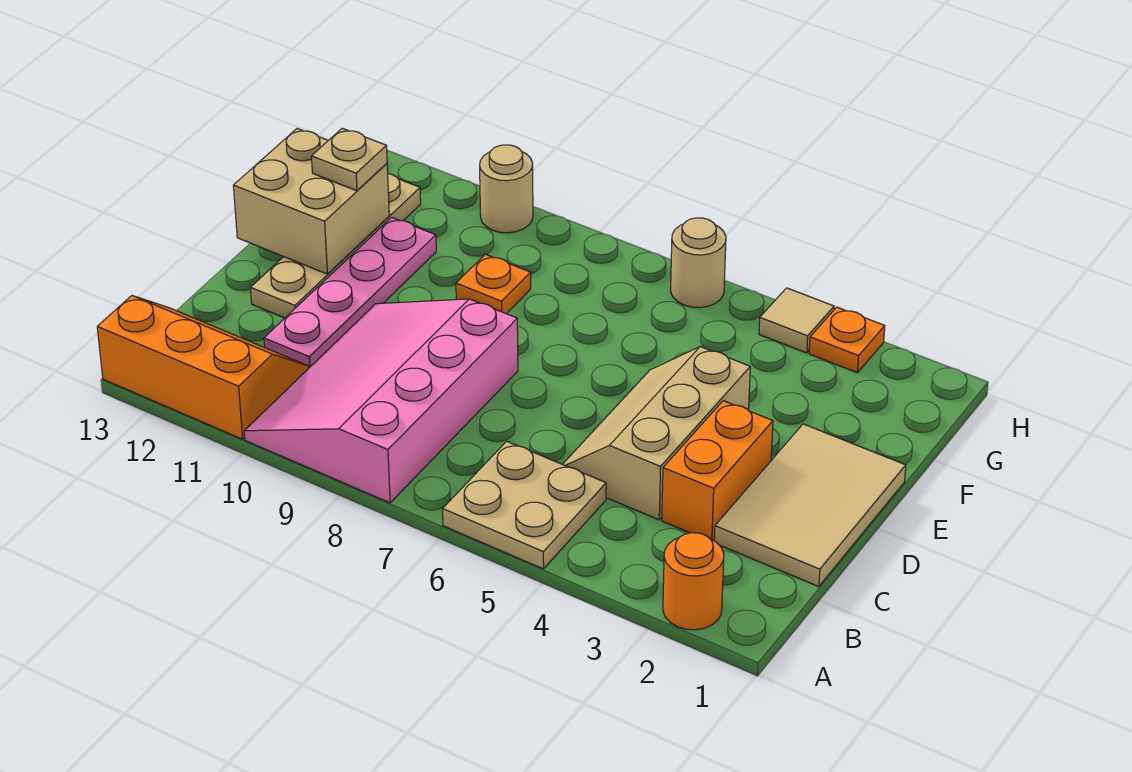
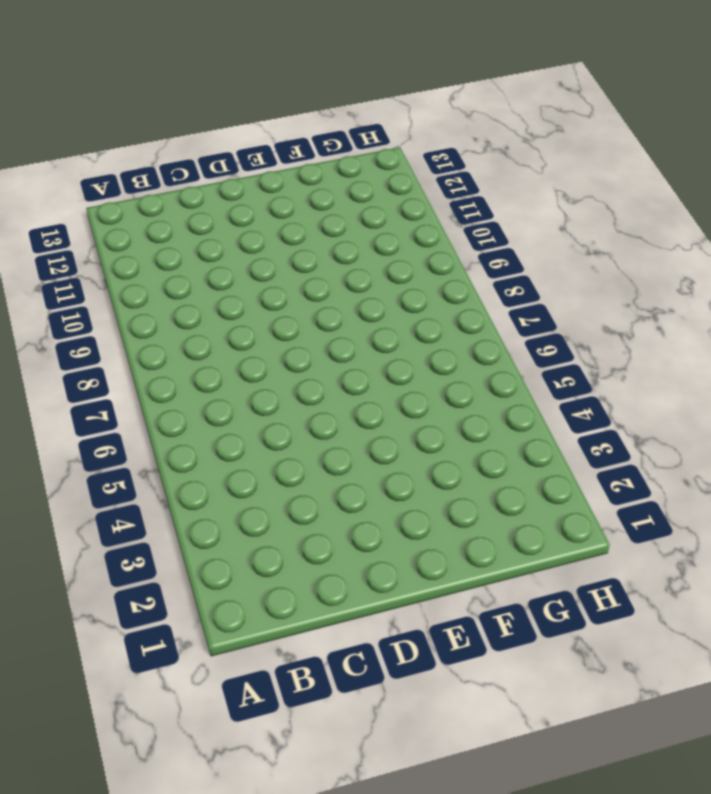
none -> orange 1x1 round brick [663,533,724,630]
none -> tan 2x2 plate [443,441,606,569]
none -> pink 3x4 slope [244,299,518,503]

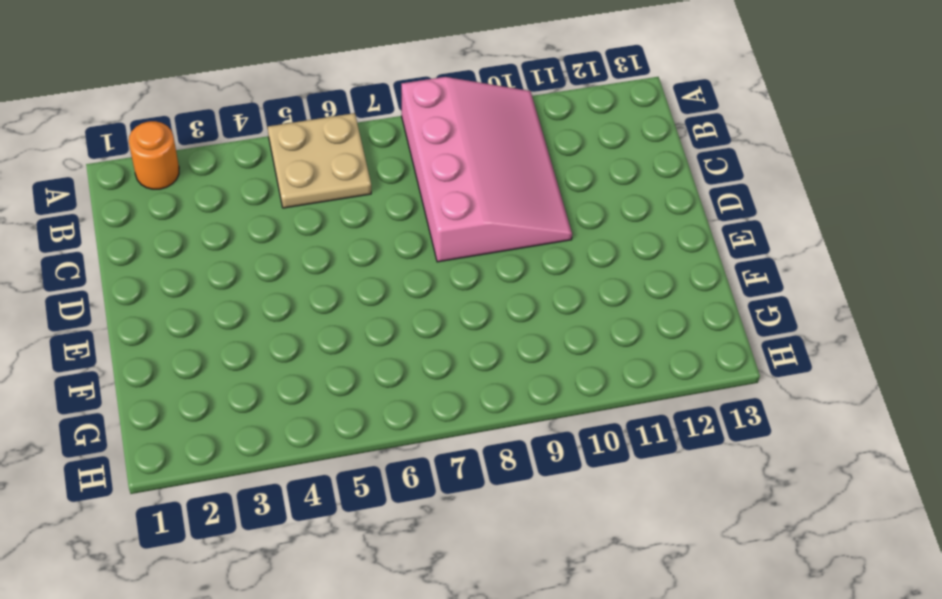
none -> orange 2x3 slope [97,296,308,439]
none -> tan 2x3 tile [714,424,906,587]
none -> orange 1x2 brick [662,401,773,540]

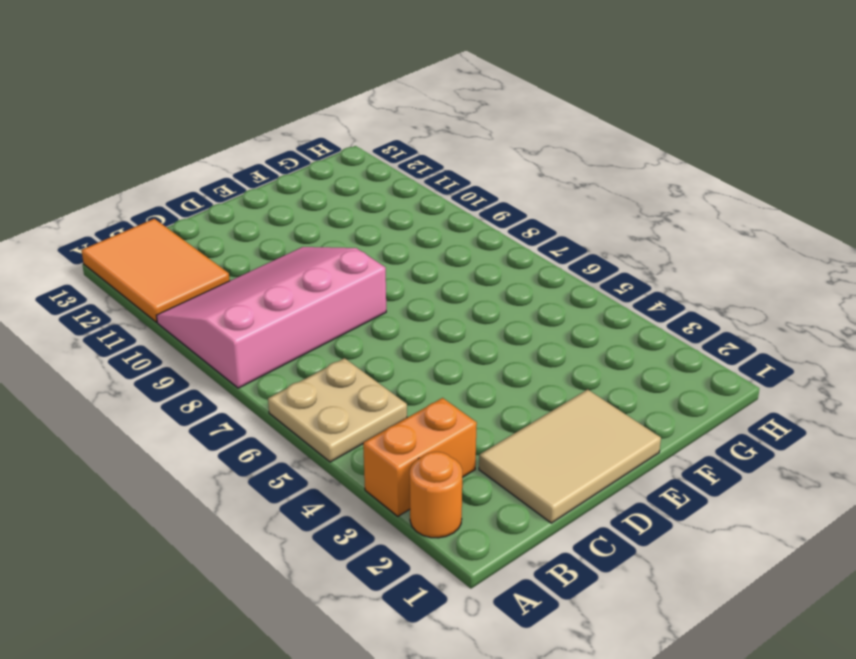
orange 1x2 brick [363,398,477,516] -> orange 1x2 brick moved to [662,401,773,540]
orange 2x3 tile [81,219,230,322] -> orange 2x3 slope [97,296,308,439]
none -> tan 2x3 slope [563,347,750,520]
none -> pink 1x4 plate [264,217,436,369]
none -> tan 1x4 plate [250,174,421,318]

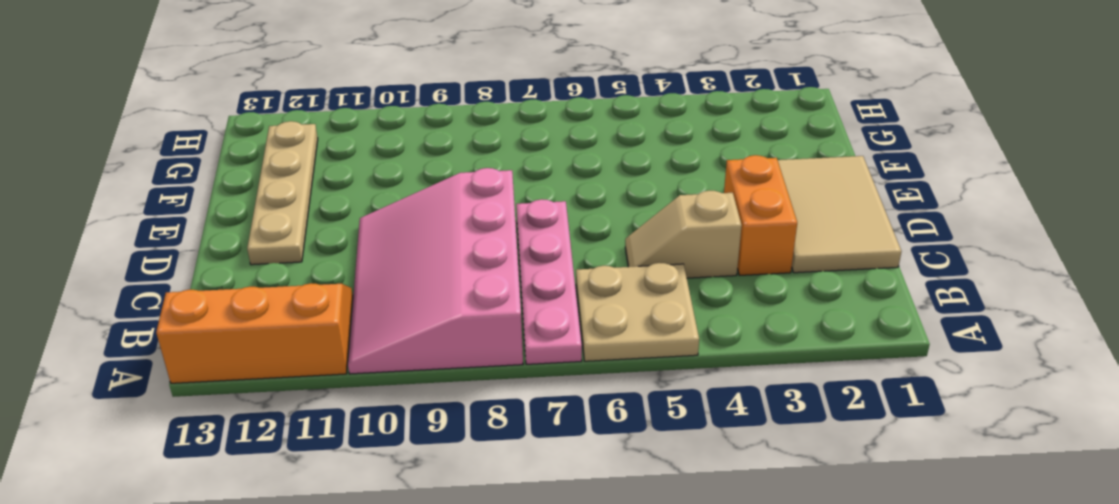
pink 1x4 plate [516,199,582,364] -> pink 1x4 plate moved to [264,217,436,369]
tan 1x2 slope [625,191,742,278] -> tan 2x3 slope [563,347,750,520]
none -> orange 1x1 round brick [663,533,724,630]
none -> orange 1x1 plate [456,254,531,314]
none -> orange 1x1 plate [809,307,885,373]

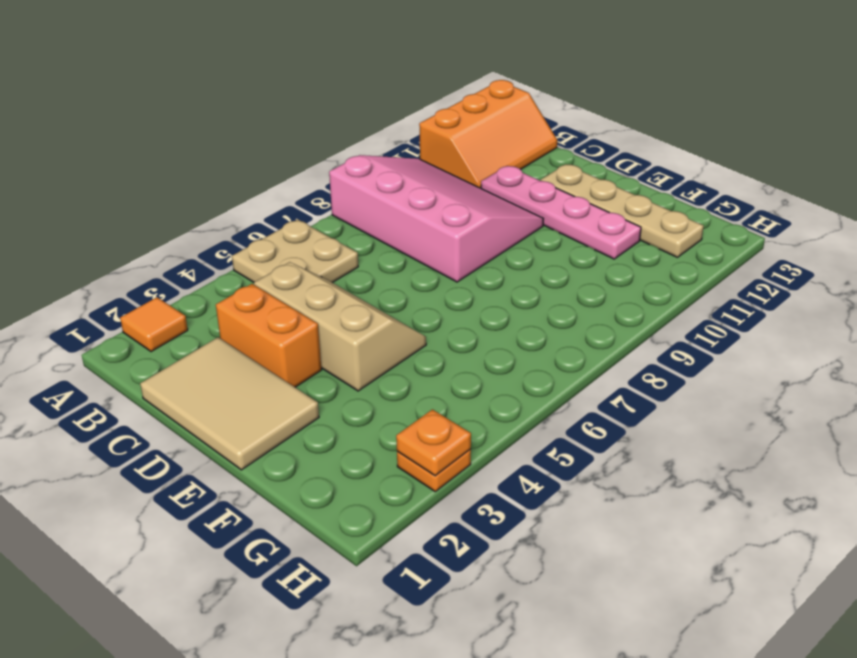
orange 1x1 tile [120,297,188,352] -> orange 1x1 round brick [663,533,724,630]
orange 1x1 plate [396,409,471,476] -> orange 1x1 plate moved to [456,254,531,314]
none -> tan 1x1 tile [759,288,834,353]
none -> tan 1x1 round brick [671,218,726,308]
none -> tan 1x1 round brick [480,145,533,233]

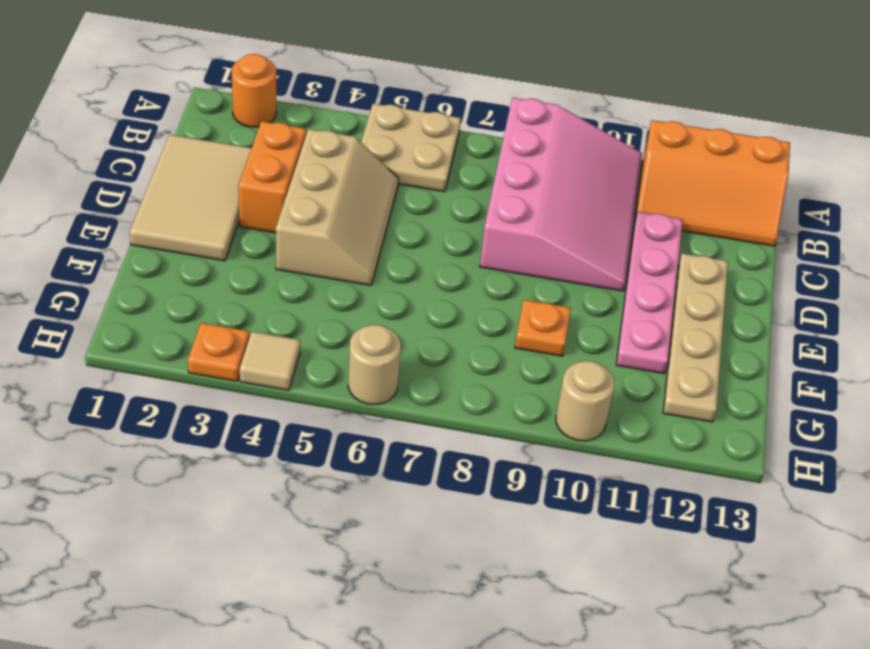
none -> tan 2x2 brick [233,129,389,274]
none -> tan 1x1 plate [312,128,387,191]

